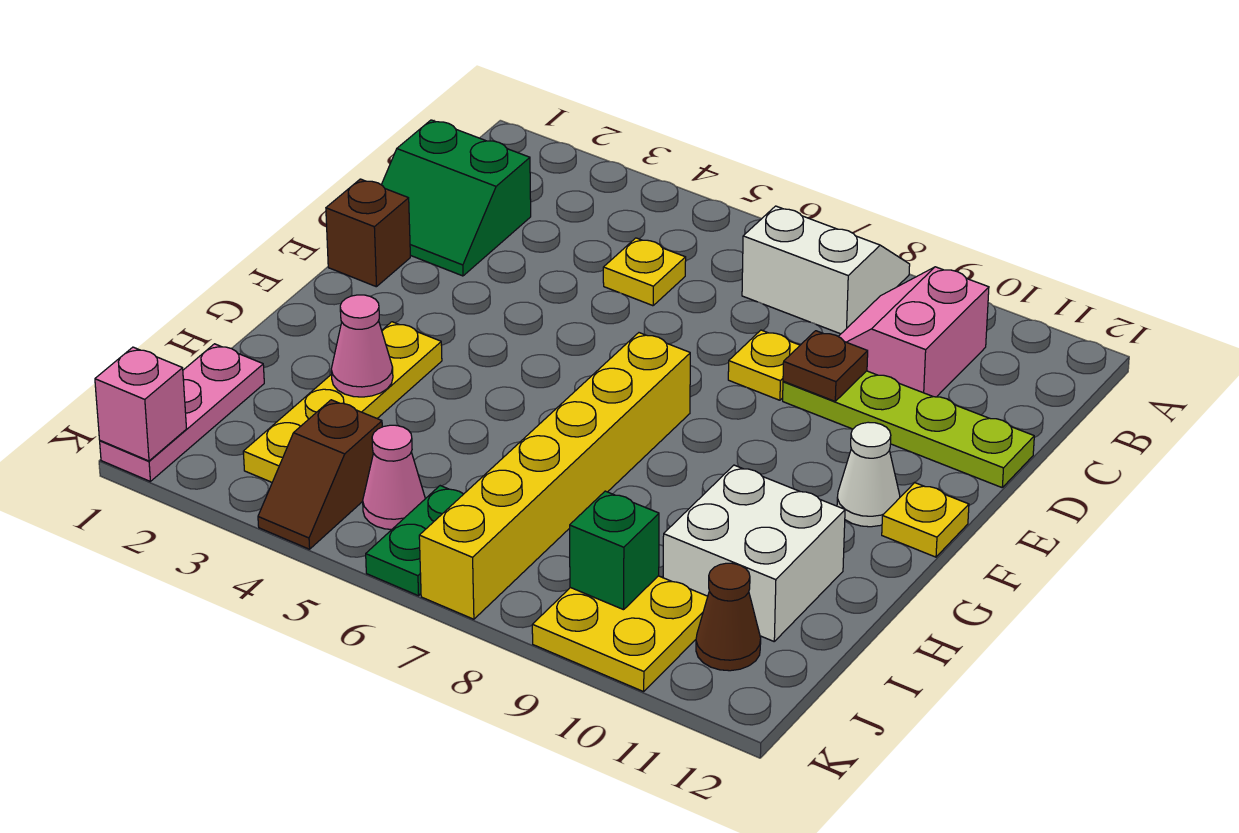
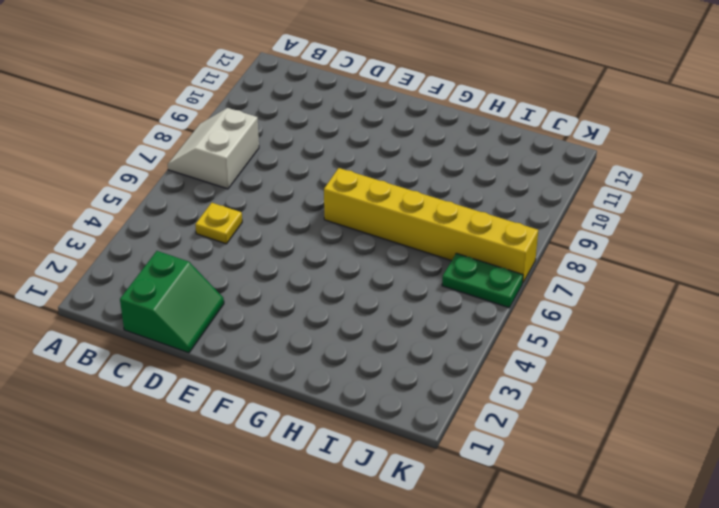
none -> pink 2x2 slope [838,267,989,397]
none -> yellow 1x1 plate [728,330,800,400]
none -> lime 1x4 plate [783,371,1034,487]

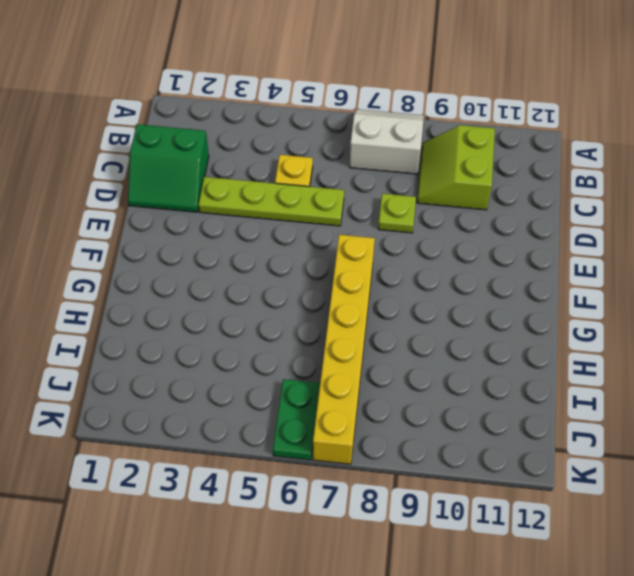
lime 2x2 slope [417,125,495,210] -> pink 2x2 slope [838,267,989,397]
lime 1x4 plate [199,177,344,226] -> lime 1x4 plate moved to [783,371,1034,487]
lime 1x1 plate [378,194,416,233] -> yellow 1x1 plate [728,330,800,400]
none -> brown 1x1 brick [326,179,410,287]
none -> white 1x1 cone [837,422,900,527]
none -> yellow 1x1 plate [882,483,969,557]

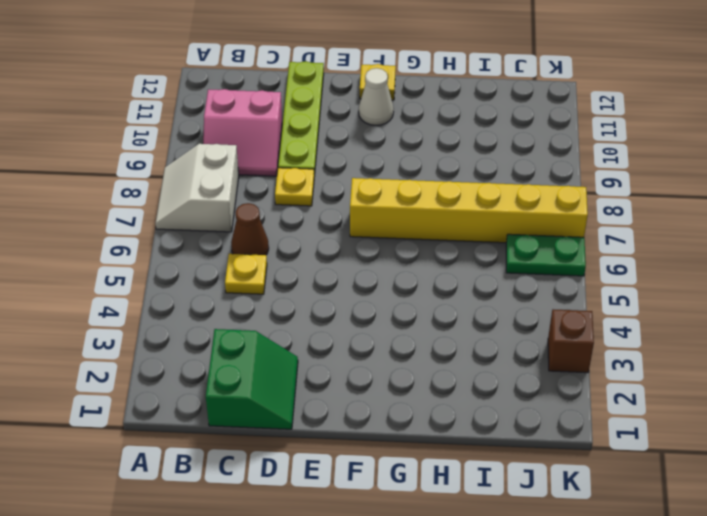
brown 1x1 cone [231,203,269,255] -> brown 1x1 cone moved to [696,563,761,671]
brown 1x1 brick [548,309,594,373] -> brown 1x1 brick moved to [326,179,410,287]
none -> yellow 1x4 plate [243,322,442,482]
none -> white 2x2 brick [663,465,845,641]
none -> pink 1x3 plate [100,344,264,481]

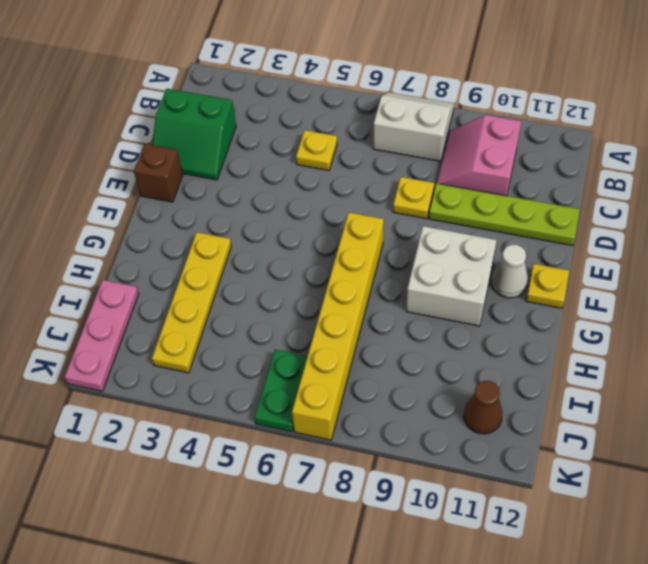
white 2x2 brick [406,226,496,326] -> white 2x2 brick moved to [663,465,845,641]
none -> brown 1x2 slope [258,400,382,549]
none -> pink 1x1 cone [363,425,425,529]
none -> yellow 2x2 plate [532,576,708,692]

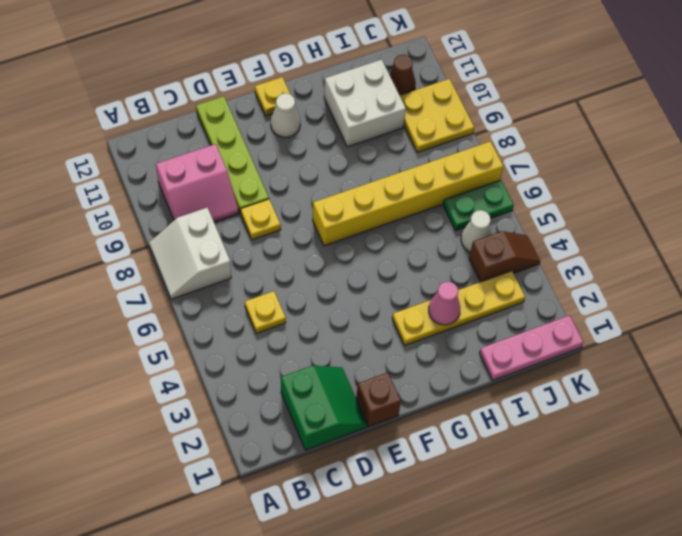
white 1x1 cone [461,210,492,252] -> pink 1x1 cone [363,425,425,529]
none -> brown 1x1 plate [783,331,868,401]
none -> green 1x1 brick [570,491,659,610]
none -> pink 1x1 brick [95,347,187,461]

